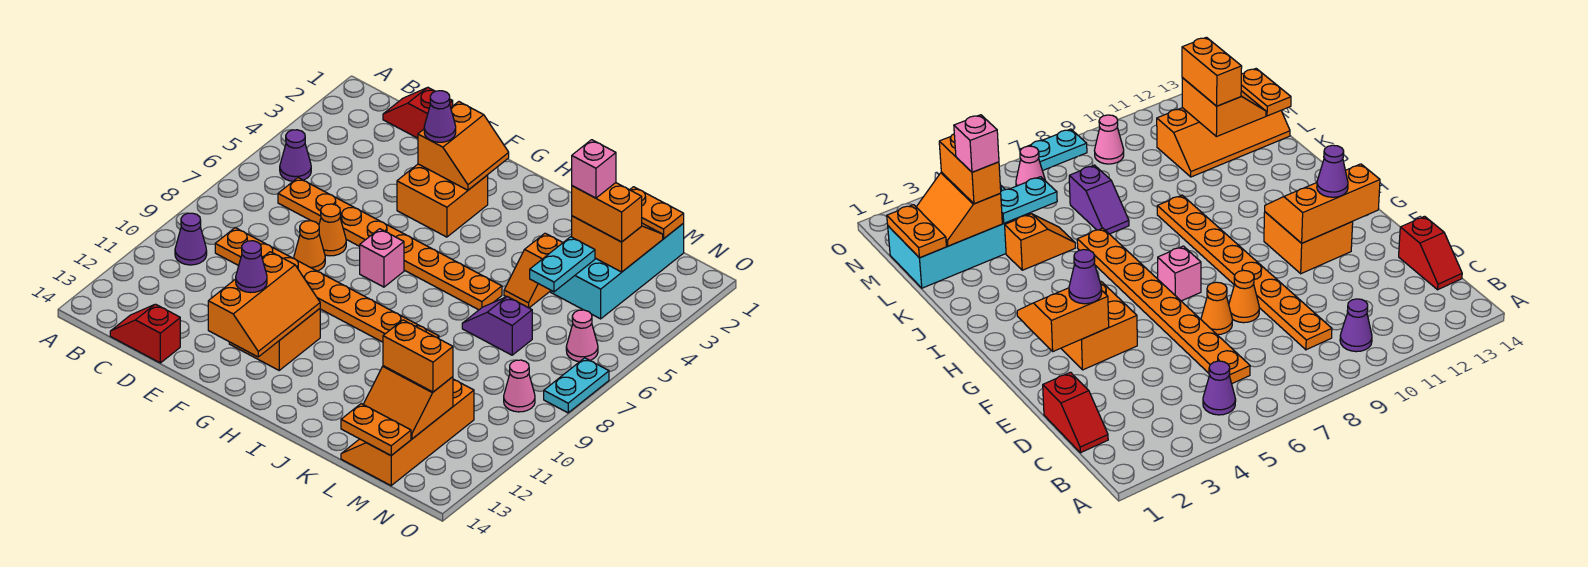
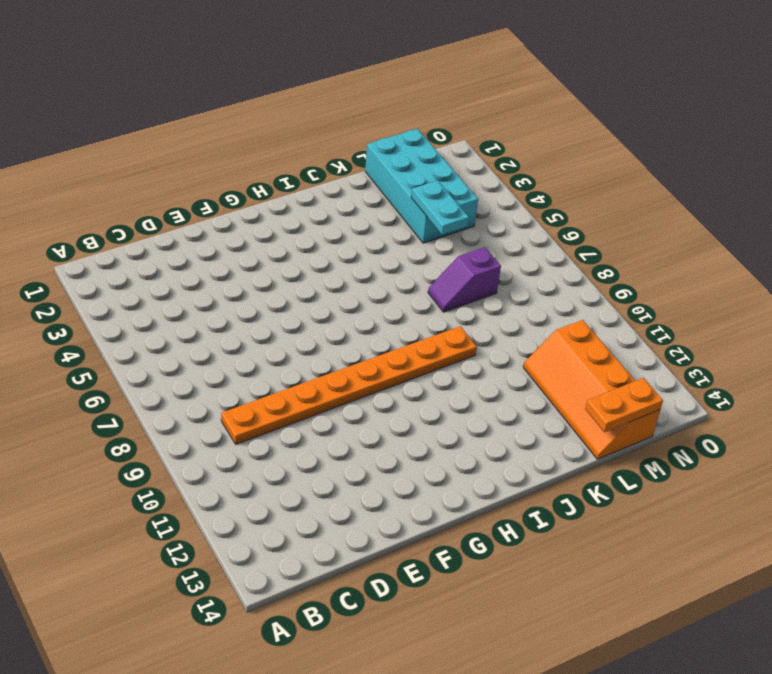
none -> purple 1x1 cone [280,130,311,181]
none -> purple 1x1 cone [175,213,207,265]
none -> red 1x2 slope [383,87,453,138]
none -> orange 1x8 plate [278,178,502,310]

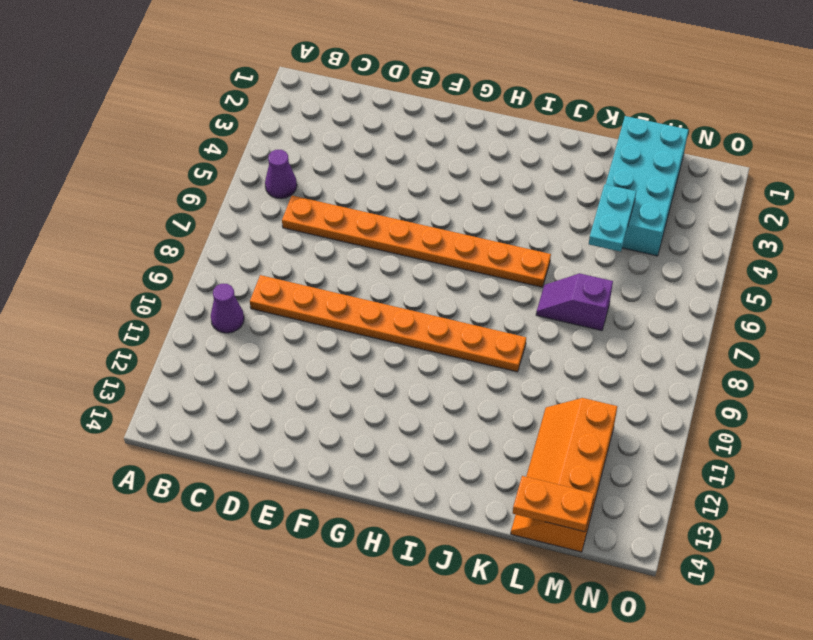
none -> red 1x2 slope [383,87,453,138]
none -> red 1x2 slope [110,304,180,363]
none -> orange 1x1 cone [319,204,346,256]
none -> orange 1x1 cone [294,221,325,271]

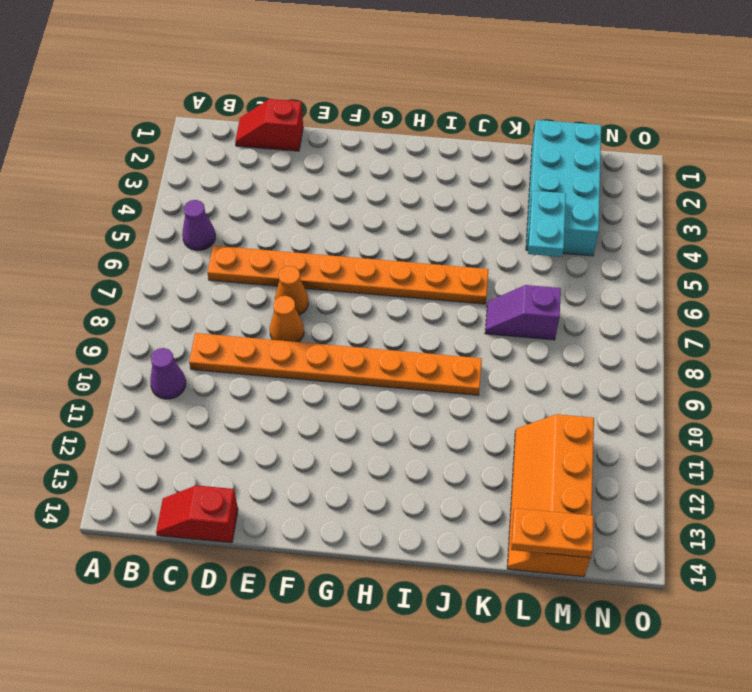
none -> orange 2x2 brick [397,164,488,237]
none -> orange 2x2 brick [229,309,320,370]
none -> pink 1x1 brick [360,229,404,287]
none -> orange 1x2 slope [504,233,563,308]

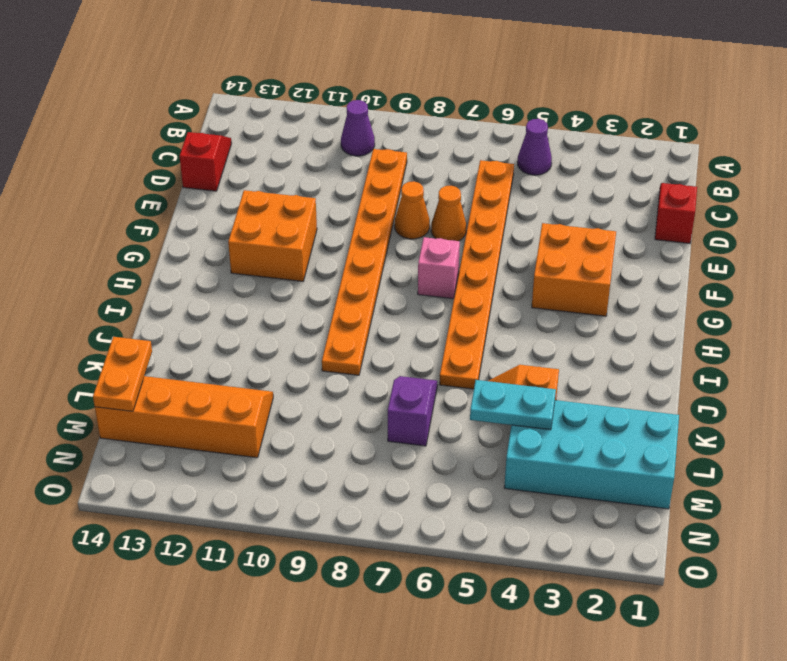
none -> pink 1x1 cone [566,310,598,362]
none -> pink 1x1 cone [504,360,535,412]
none -> cyan 1x2 plate [544,358,609,413]
none -> orange 2x2 slope [418,102,509,190]

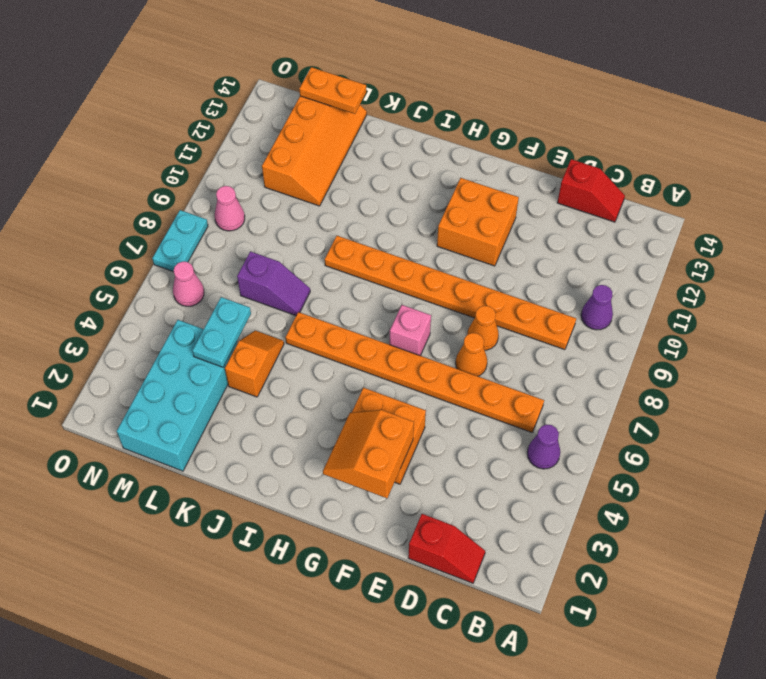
none -> orange 2x3 slope [208,252,320,357]
none -> orange 1x2 plate [630,187,684,239]
none -> orange 2x2 slope [572,216,663,272]
none -> orange 2x2 slope [363,366,453,439]

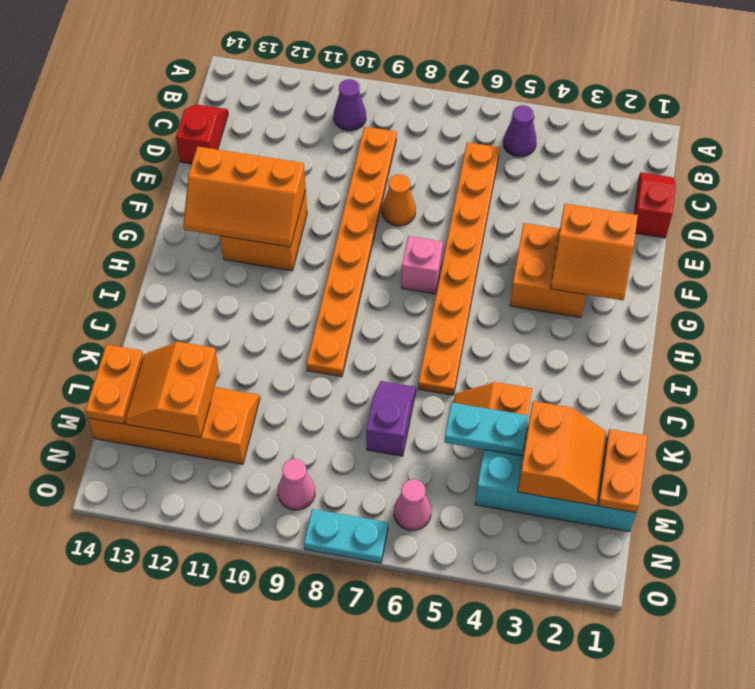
none -> orange 1x1 cone [319,204,346,256]
none -> purple 1x1 cone [424,91,456,142]
none -> purple 1x1 cone [236,241,267,293]
none -> orange 1x2 brick [572,183,642,242]

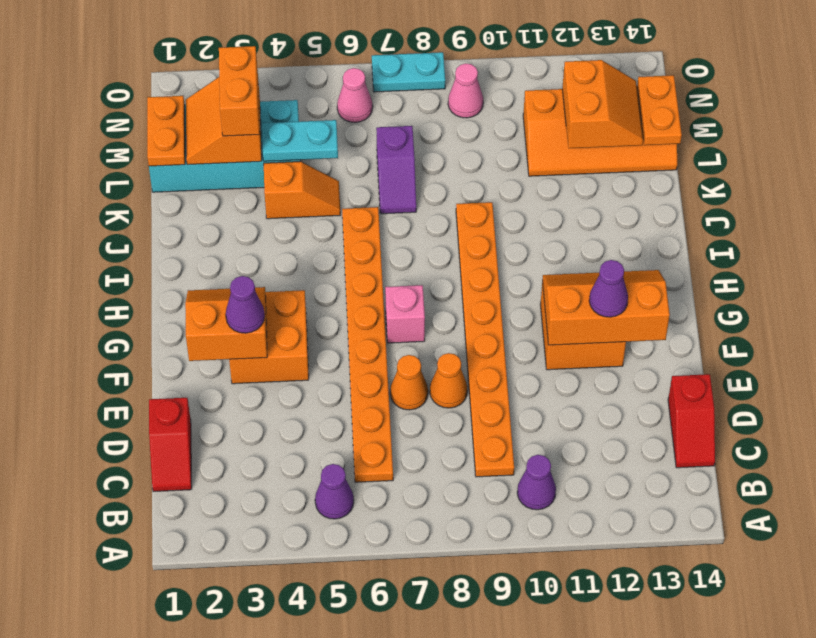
none -> orange 1x2 brick [383,320,453,392]
none -> pink 1x1 brick [572,140,616,198]

